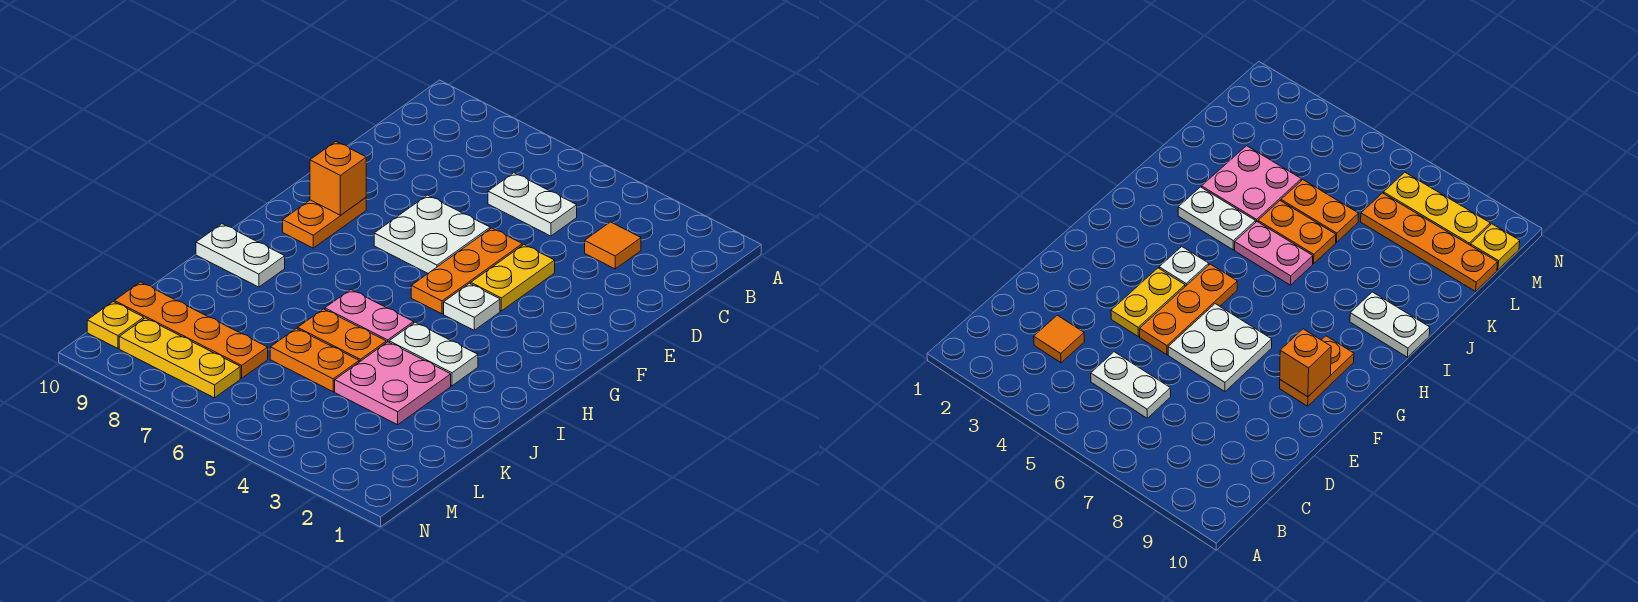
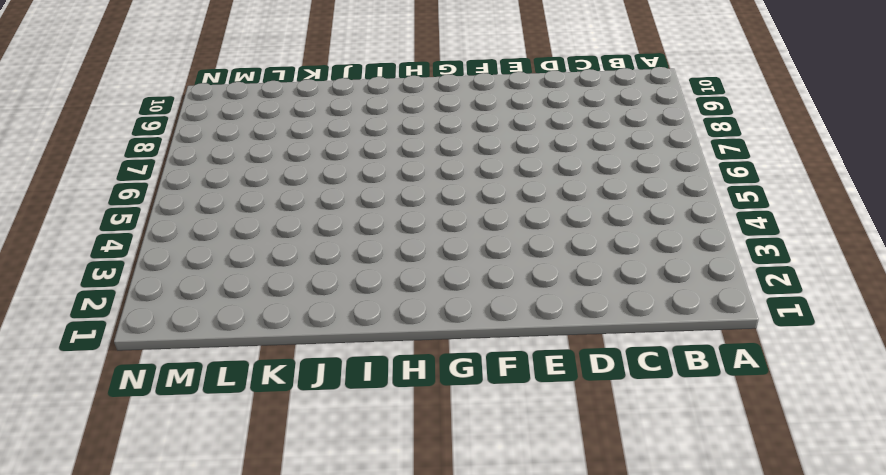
none -> orange 1x1 tile [585,222,641,269]
none -> white 1x2 plate [488,173,577,236]
none -> yellow 1x2 plate [471,245,555,311]

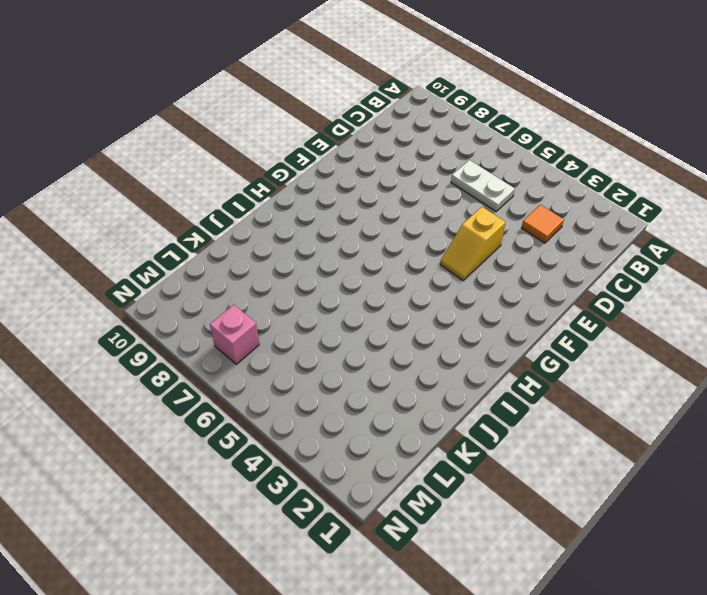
yellow 1x2 slope [440,207,506,280] -> yellow 1x2 plate [471,245,555,311]
pink 1x1 brick [210,305,259,364] -> yellow 1x3 plate [119,318,240,398]
none -> orange 1x3 plate [411,228,522,314]
none -> white 2x2 plate [374,195,490,273]
none -> orange 1x2 plate [283,198,366,248]

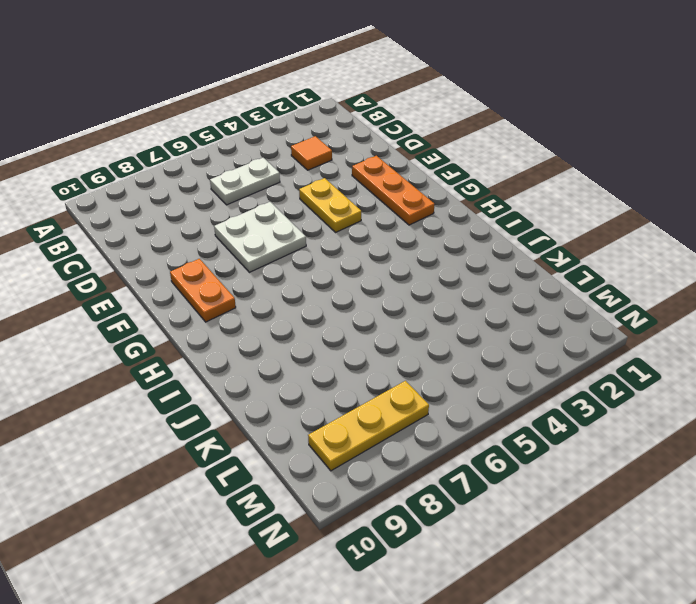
orange 1x3 plate [352,156,434,225] -> orange 1x3 plate moved to [411,228,522,314]
none -> white 1x1 plate [444,284,500,330]
none -> white 1x2 plate [389,322,478,386]
none -> pink 1x2 plate [325,290,414,343]

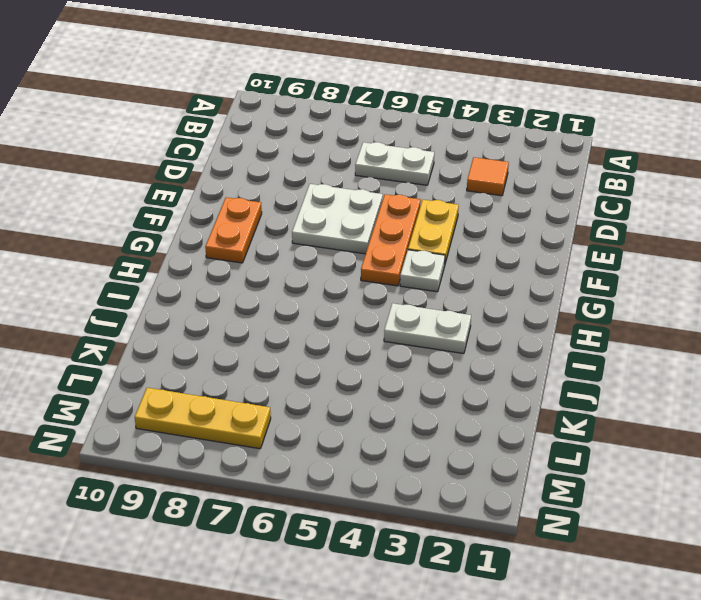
none -> pink 1x2 plate [325,290,414,343]
none -> white 1x2 plate [196,224,285,287]
none -> pink 2x2 plate [335,342,451,425]

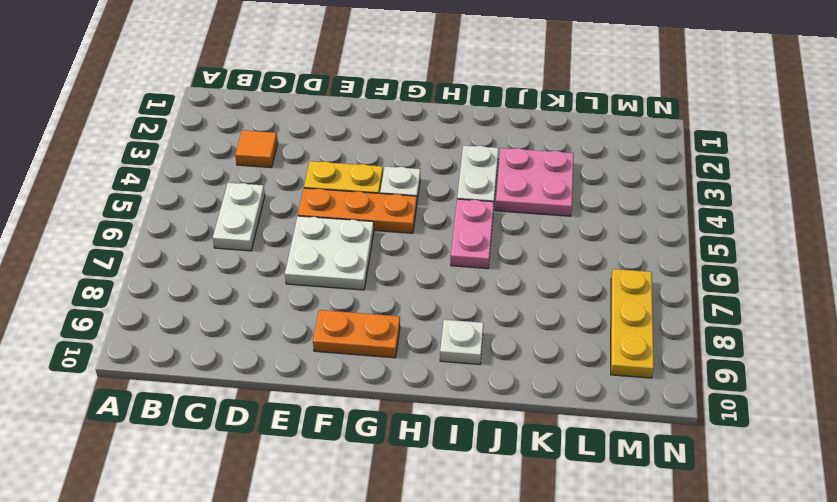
white 1x1 plate [440,320,484,364] -> white 1x2 plate [196,224,285,287]
none -> orange 1x2 plate [298,309,386,362]
none -> orange 1x2 plate [270,328,359,392]
none -> orange 1x4 plate [114,282,268,378]

